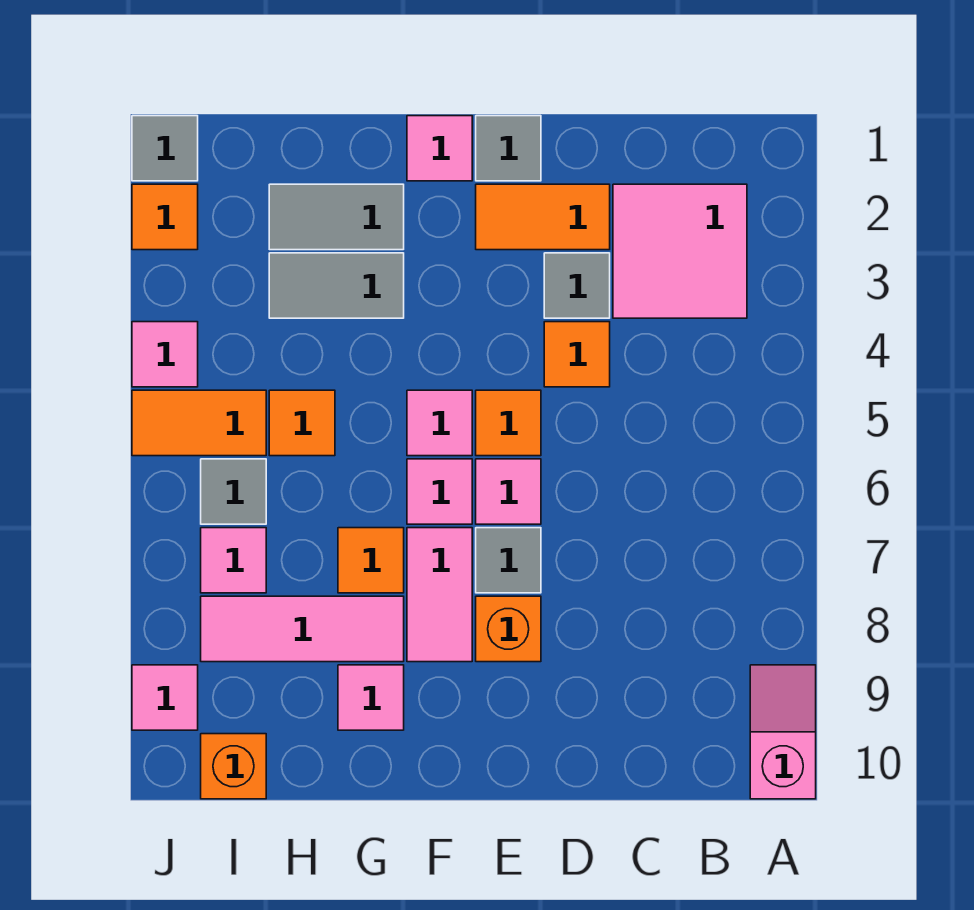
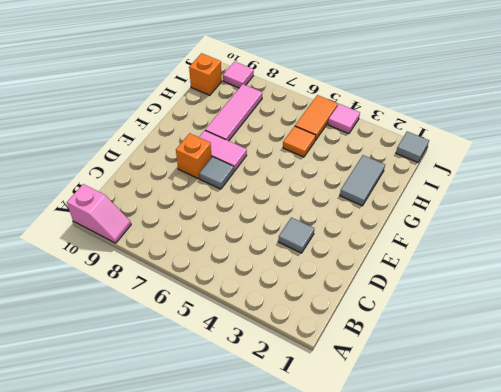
none -> pink 2x2 tile [613,184,747,318]
none -> orange 1x2 tile [476,184,610,250]
none -> orange 1x1 tile [544,322,610,387]

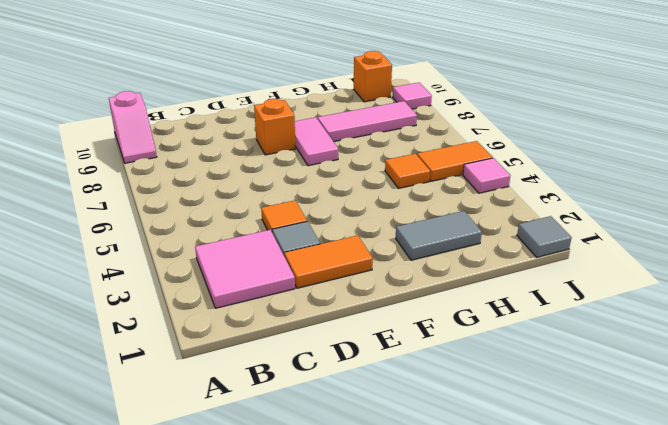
none -> grey 1x1 tile [476,116,541,181]
none -> orange 1x1 tile [476,390,541,456]
none -> pink 1x1 tile [476,459,541,524]

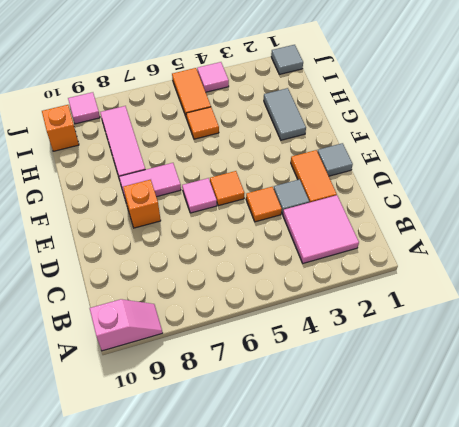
none -> grey 1x1 tile [476,528,541,593]
none -> pink 1x1 tile [407,116,472,181]
none -> pink 1x1 tile [407,390,472,456]

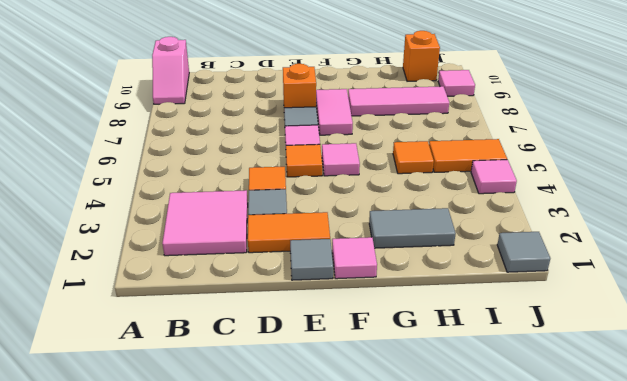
none -> pink 1x1 tile [407,459,472,524]
none -> grey 1x2 tile [269,253,404,318]
none -> orange 1x1 tile [338,528,404,593]

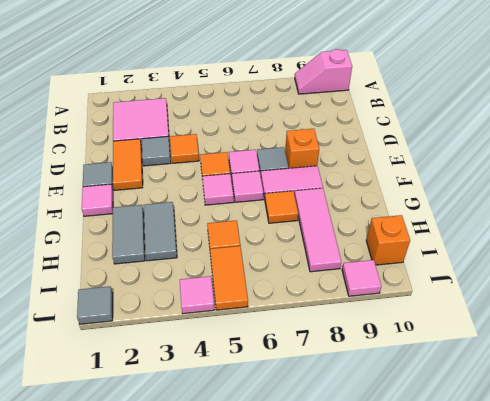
none -> pink 1x1 tile [338,665,404,730]
none -> grey 1x1 tile [201,459,266,524]
none -> pink 1x1 tile [201,528,266,593]

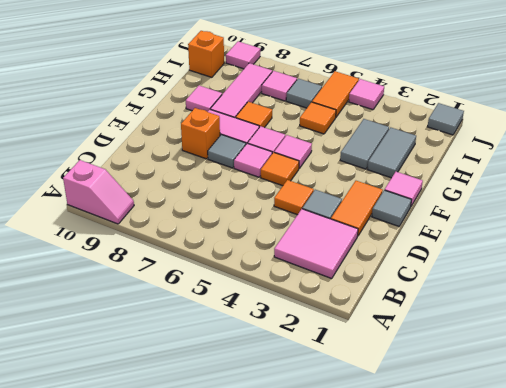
none -> orange 1x1 tile [132,184,198,250]

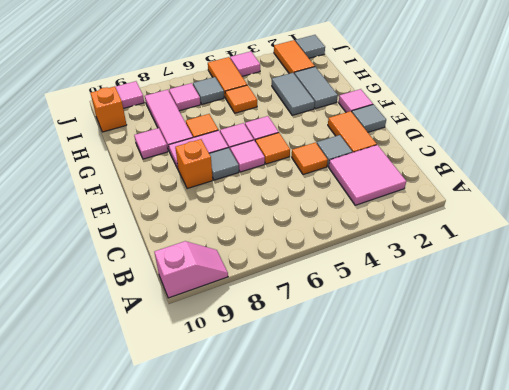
orange 1x2 tile [274,40,315,74] -> orange 1x1 tile [132,184,198,250]

